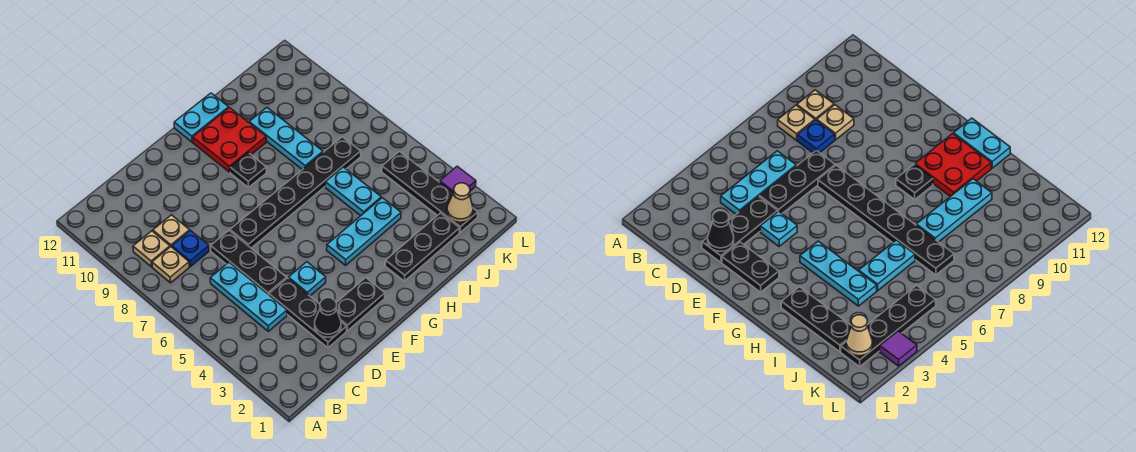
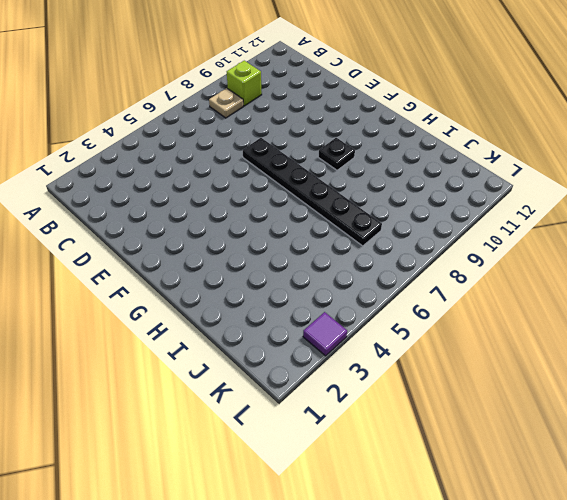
lime 1x1 brick [227,61,262,106] -> tan 1x1 plate [133,231,170,267]
none -> cyan 1x3 plate [210,263,287,331]
none -> blue 1x1 plate [172,231,209,267]
none -> tan 1x1 plate [153,215,190,247]

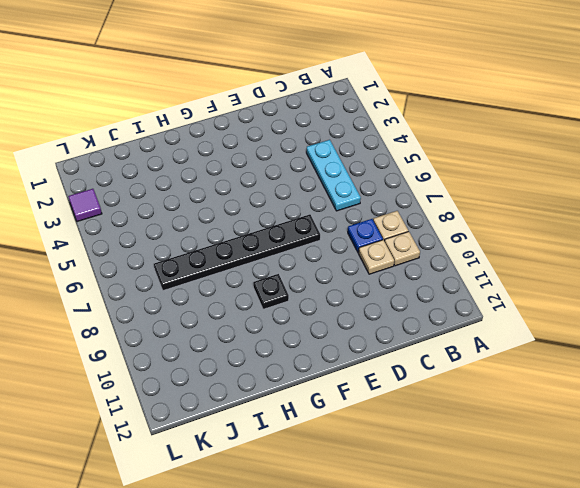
none -> black 1x3 plate [269,278,347,348]
none -> black 1x3 plate [211,230,287,295]
none -> black 1x2 plate [337,278,385,331]

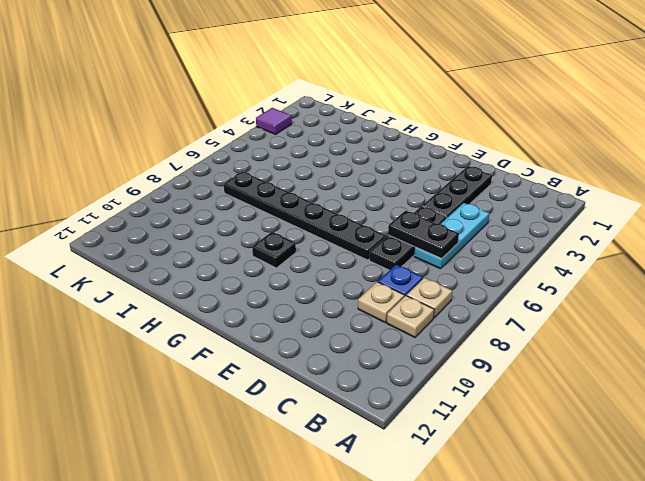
black 1x2 plate [388,211,459,259] -> black 1x2 plate moved to [337,278,385,331]
none -> cyan 1x1 plate [289,262,326,296]
none -> cyan 1x3 plate [327,198,401,265]
none -> red 2x2 plate [193,108,266,172]

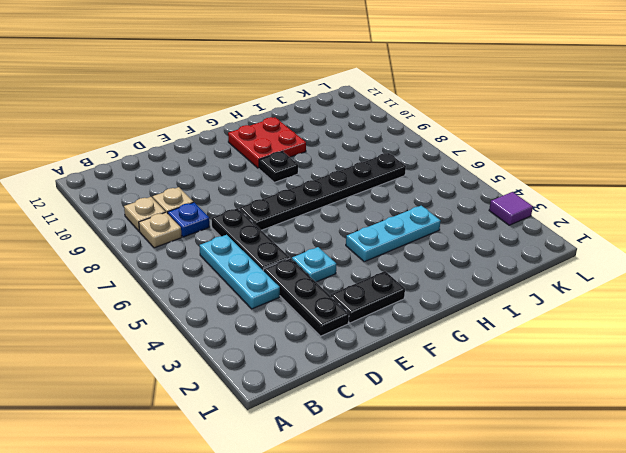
none -> cyan 1x2 plate [174,93,229,142]
none -> black 1x3 plate [385,213,460,281]
none -> cyan 1x2 plate [325,167,381,216]

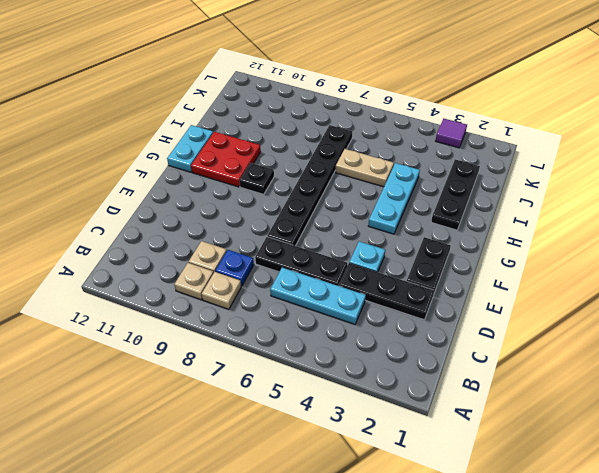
tan 1x2 plate [335,149,394,187] -> cyan 1x2 plate [325,167,381,216]
none -> cyan 1x3 plate [249,108,323,170]
none -> black 1x4 plate [382,152,478,233]
none -> black 1x1 cone [315,298,341,337]

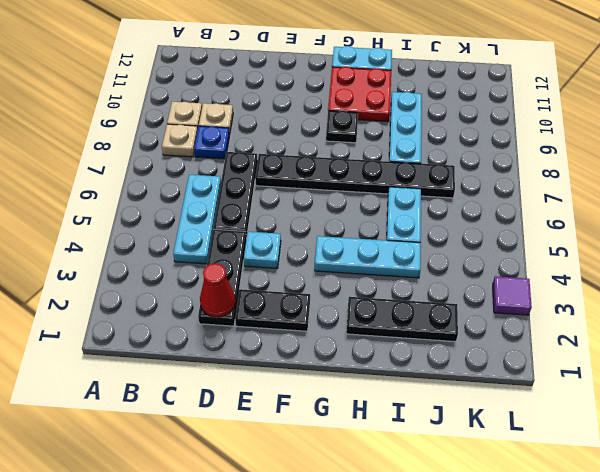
red 1x1 cone [200,263,235,317] -> black 1x1 cone [315,298,341,337]
none -> black 1x4 plate [382,152,478,233]
none -> tan 1x1 cone [447,183,473,222]

